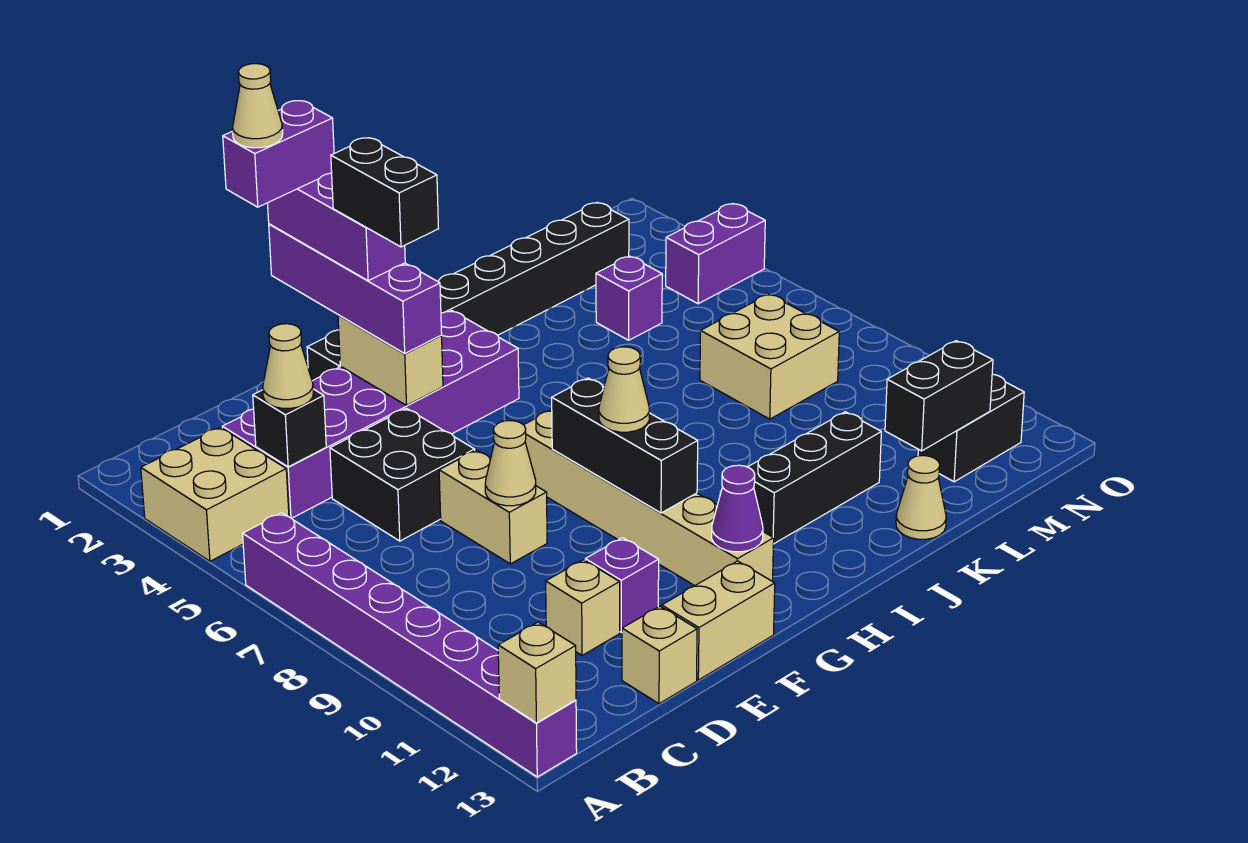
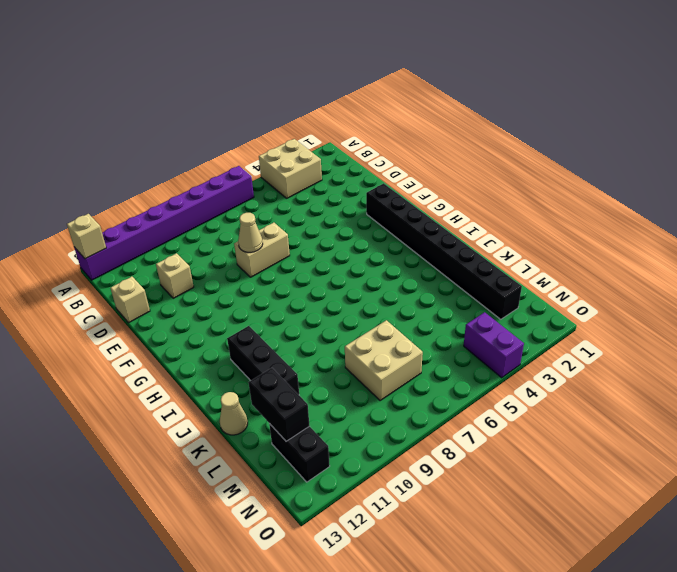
none -> purple 2x6 brick [222,310,519,518]
none -> black 2x2 brick [330,408,475,541]
none -> purple 1x1 brick [585,538,659,633]
none -> tan 1x2 brick [662,561,775,680]

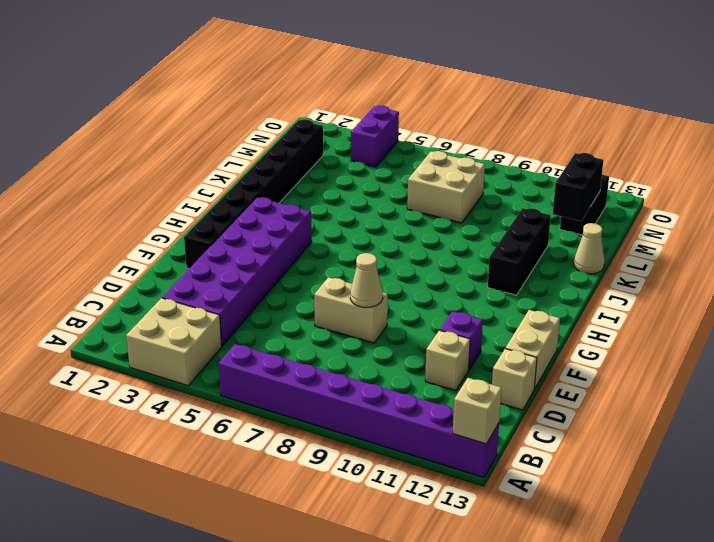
none -> black 2x2 brick [330,408,475,541]
none -> tan 1x6 brick [524,410,774,586]
none -> purple 1x1 brick [596,256,662,340]
none -> black 1x1 brick [253,389,326,467]

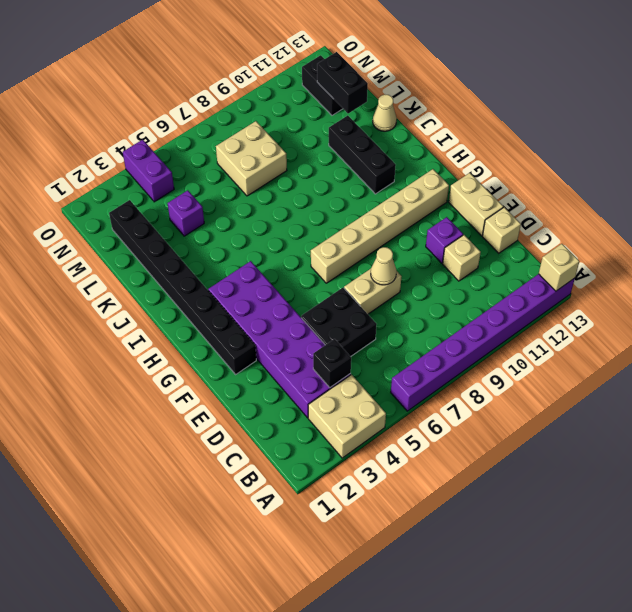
none -> tan 1x2 brick [338,315,443,405]
none -> black 1x3 brick [552,378,698,513]
none -> purple 1x1 cone [712,465,763,552]
none -> tan 1x1 cone [263,324,313,408]

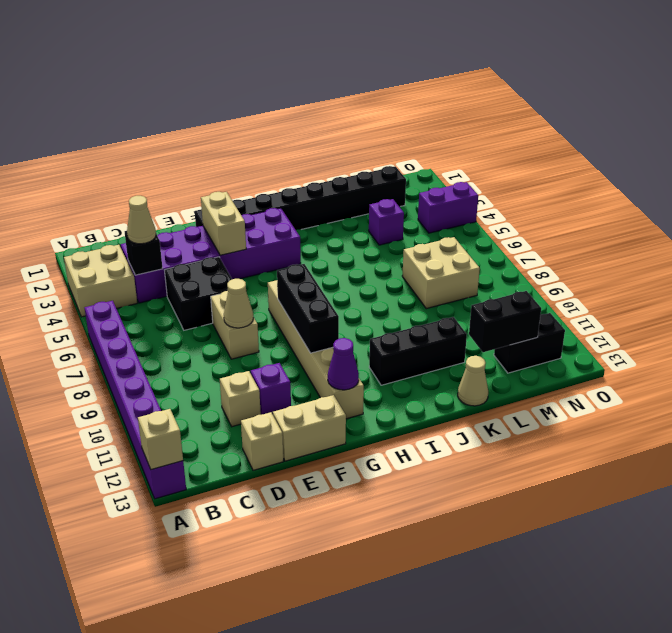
none -> purple 1x4 brick [269,224,442,353]
none -> tan 1x1 cone [599,347,649,432]
none -> purple 1x3 brick [268,173,405,281]
none -> purple 1x2 brick [223,101,334,207]

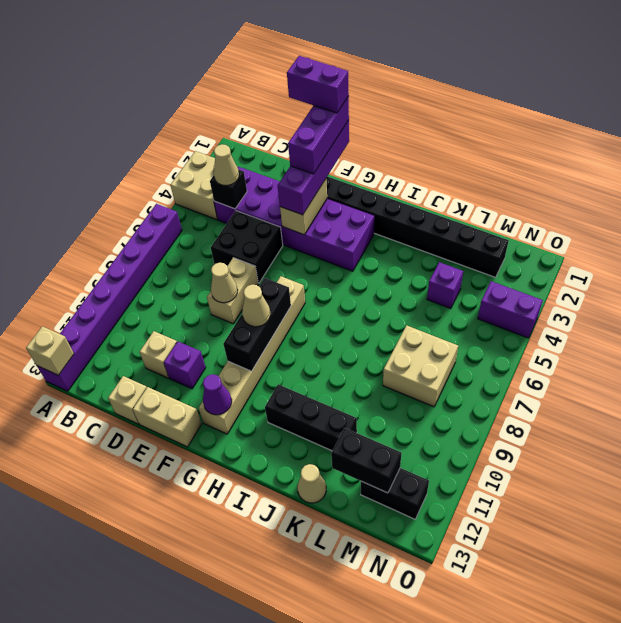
none -> black 1x2 brick [331,138,438,247]
none -> tan 1x1 cone [232,64,283,148]

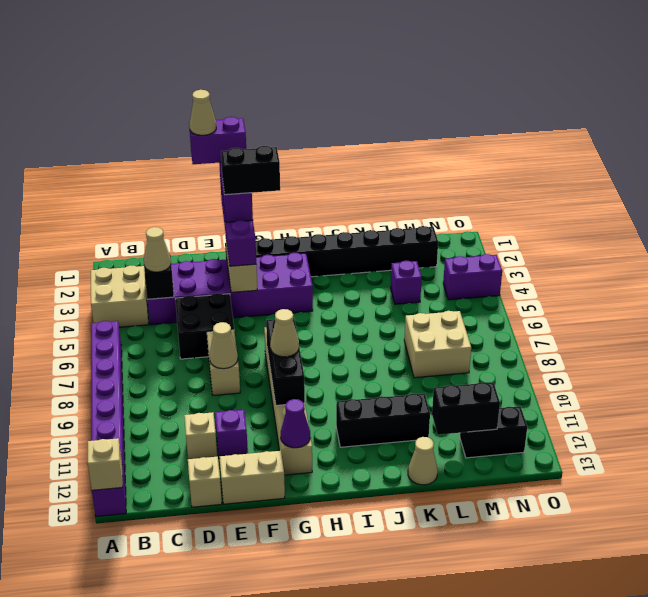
black 1x2 brick [221,146,280,195] -> black 1x2 brick turned to [331,138,438,247]

